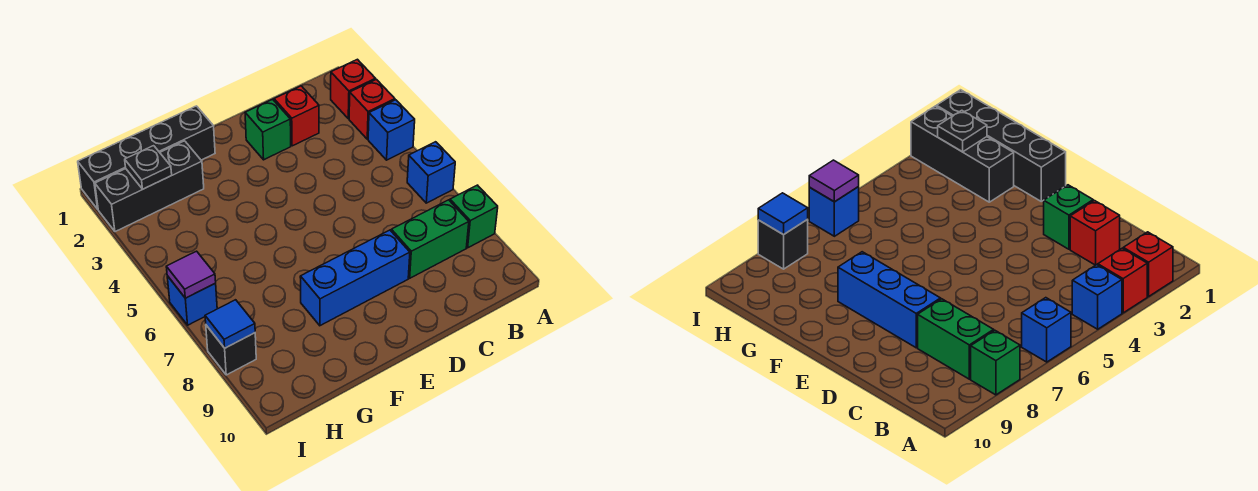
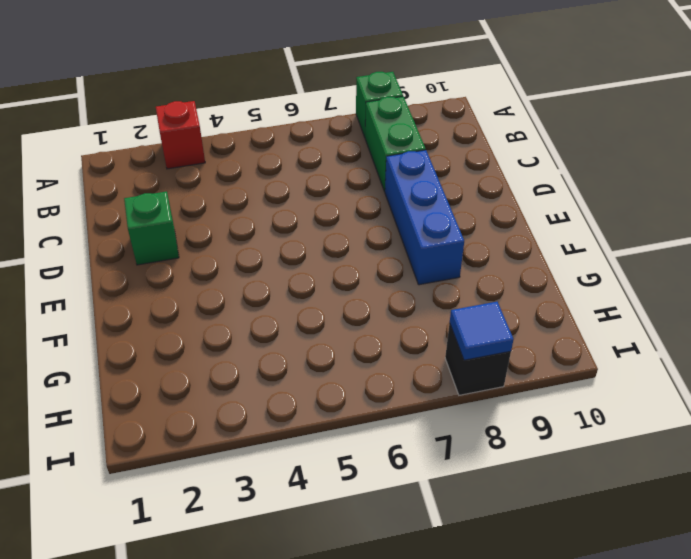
none -> red 1x1 brick [331,59,376,119]
none -> blue 1x1 brick [368,100,415,160]
none -> blue 1x1 brick [407,142,455,203]

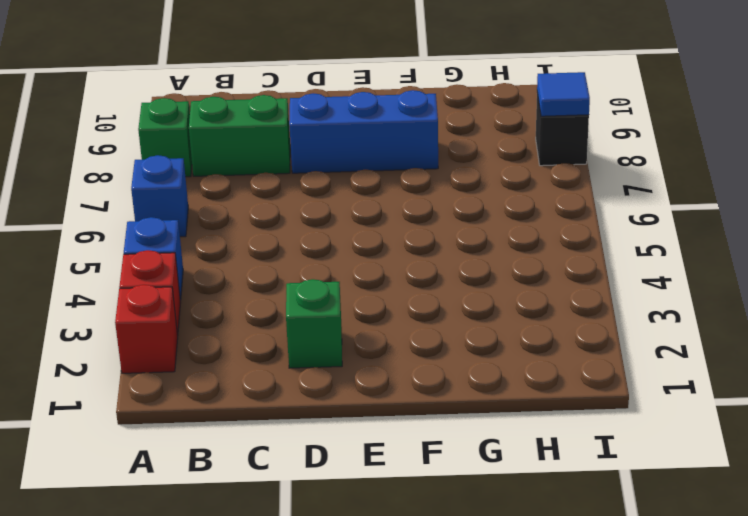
none -> red 1x1 brick [274,86,319,146]
none -> black 1x4 brick [78,106,215,209]
none -> black 1x3 brick [95,141,204,232]

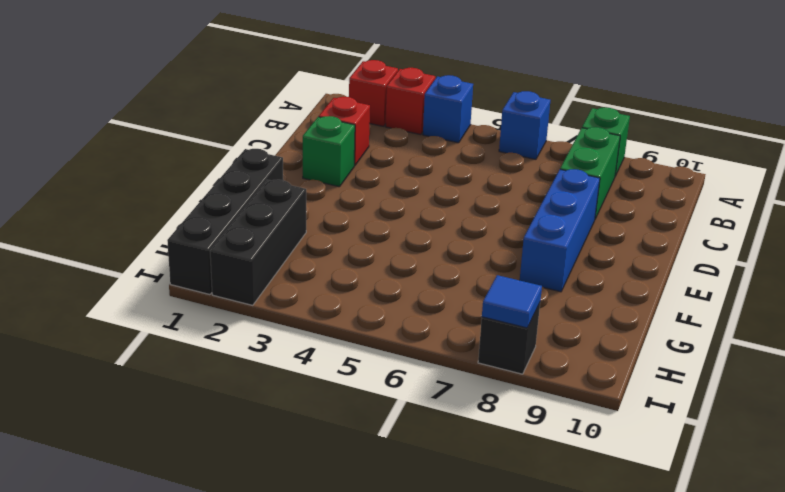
none -> blue 1x1 brick [167,276,217,325]
none -> black 1x1 plate [125,146,172,189]
none -> purple 1x1 tile [166,251,216,298]

